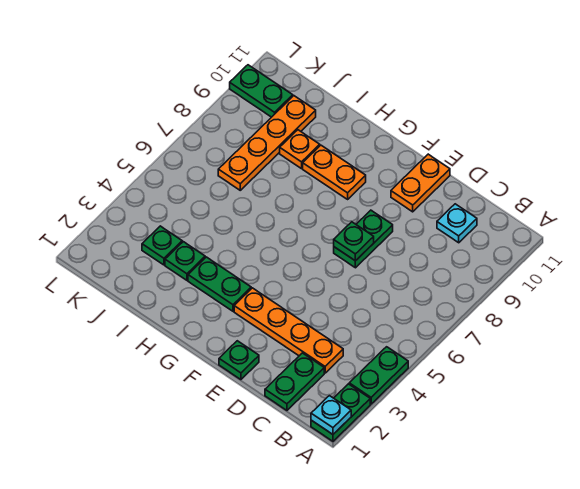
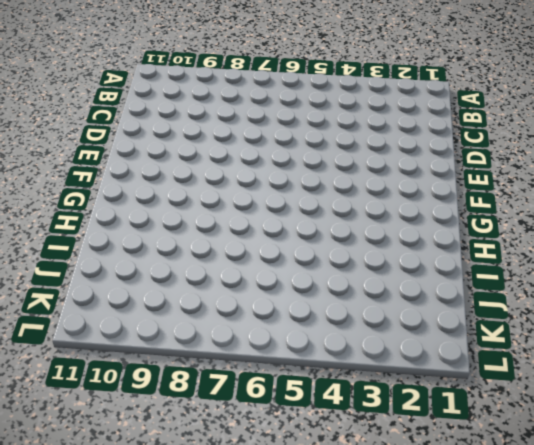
none -> green 1x2 plate [311,384,370,441]
none -> green 1x2 plate [349,347,408,404]
none -> green 1x2 plate [265,353,324,410]

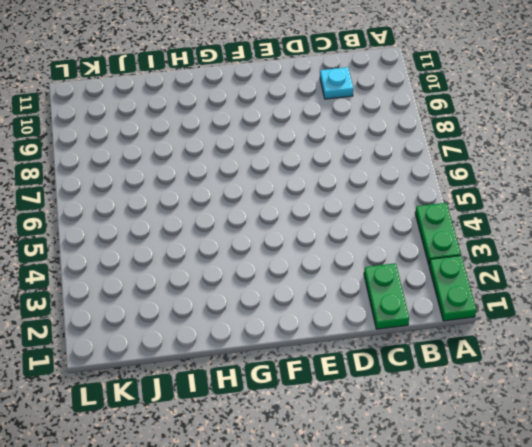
none -> orange 1x4 plate [234,288,343,373]
none -> green 1x1 plate [219,341,259,380]
none -> green 1x2 plate [334,210,393,268]

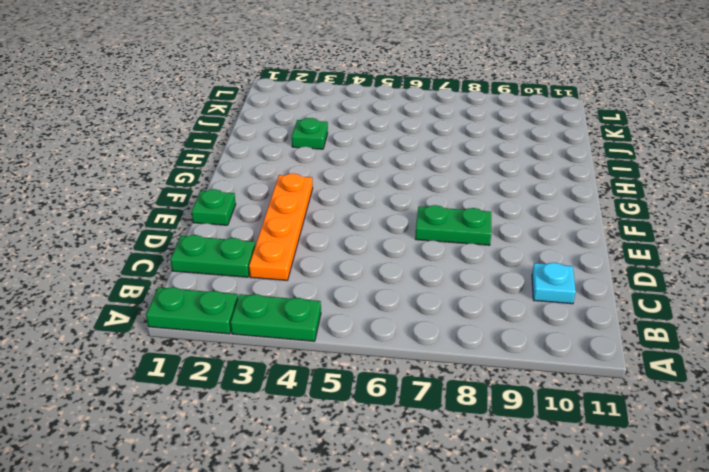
none -> orange 1x2 plate [391,154,450,212]
none -> green 1x2 plate [188,257,251,311]
none -> orange 1x2 plate [303,145,366,199]

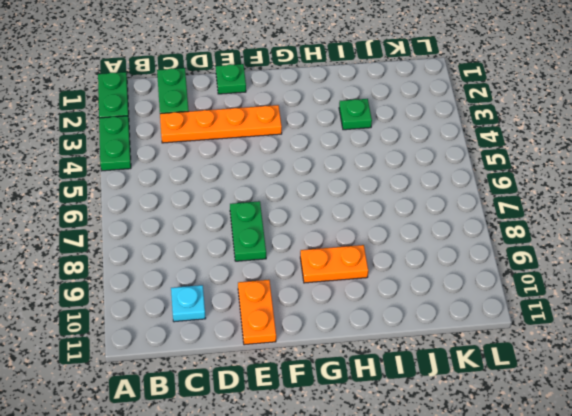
none -> green 1x2 plate [188,257,251,311]
none -> orange 1x1 plate [280,130,320,169]
none -> green 1x1 plate [142,226,182,265]

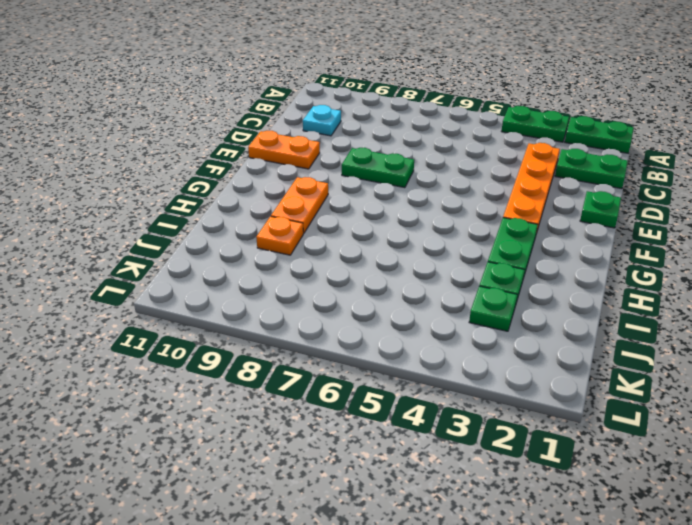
none -> orange 1x4 plate [218,96,316,190]
none -> green 1x2 plate [230,65,293,117]
none -> cyan 1x1 plate [311,396,351,434]

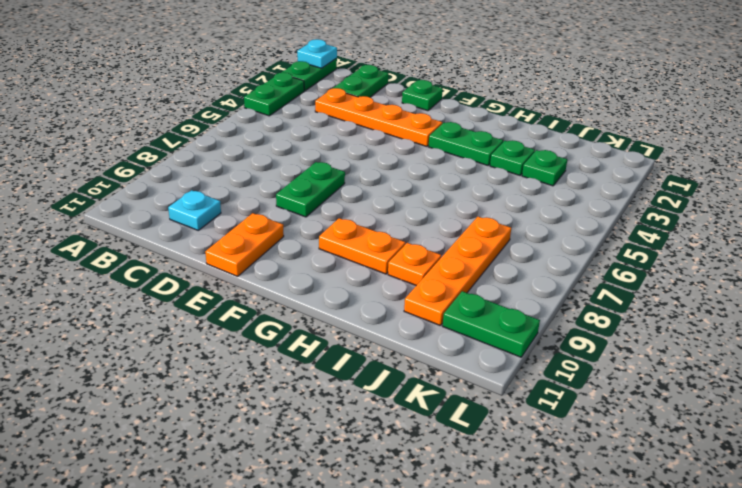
none -> green 1x1 plate [334,222,374,261]

